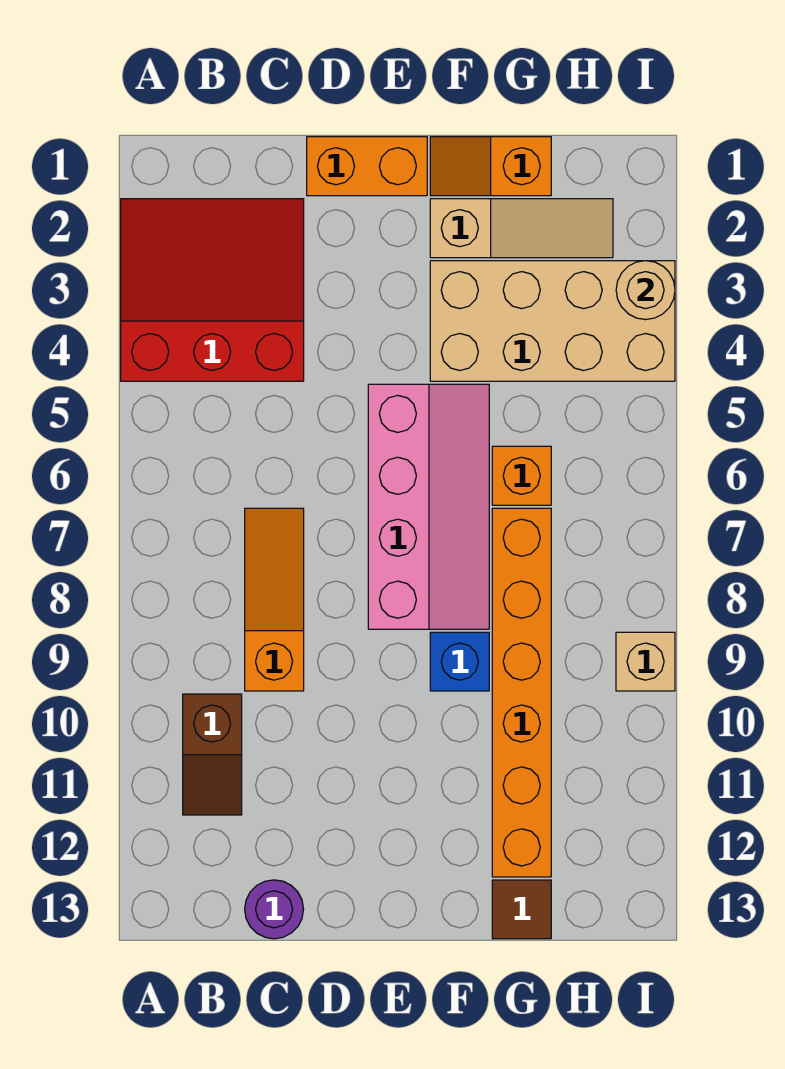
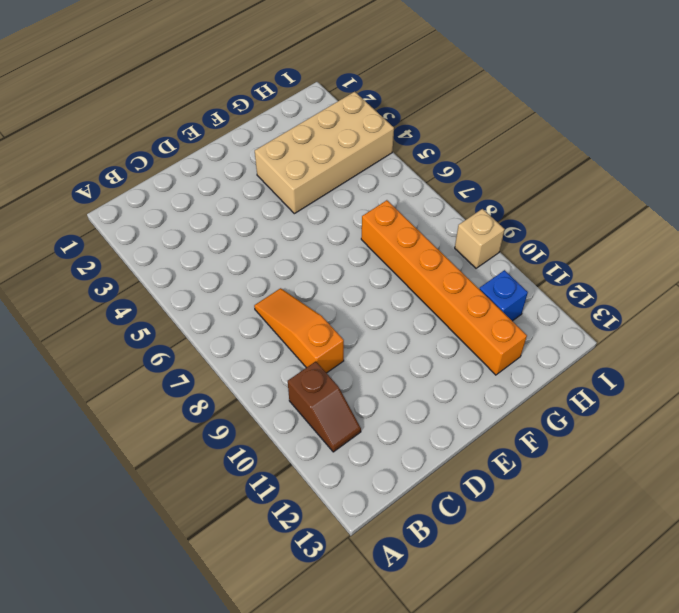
blue 1x1 brick [480,270,528,321] -> blue 1x1 brick moved to [430,632,489,691]
none -> red 3x3 slope [121,199,304,381]
none -> purple 1x1 round brick [245,880,304,939]
none -> orange 1x2 brick [307,137,427,196]

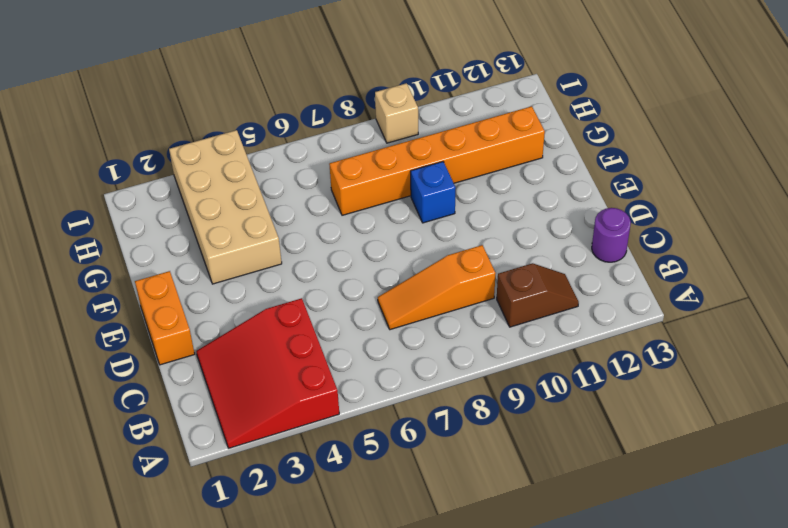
none -> pink 2x4 slope [368,384,489,629]
none -> orange 1x2 slope [430,137,551,196]
none -> tan 1x3 slope [430,199,613,258]

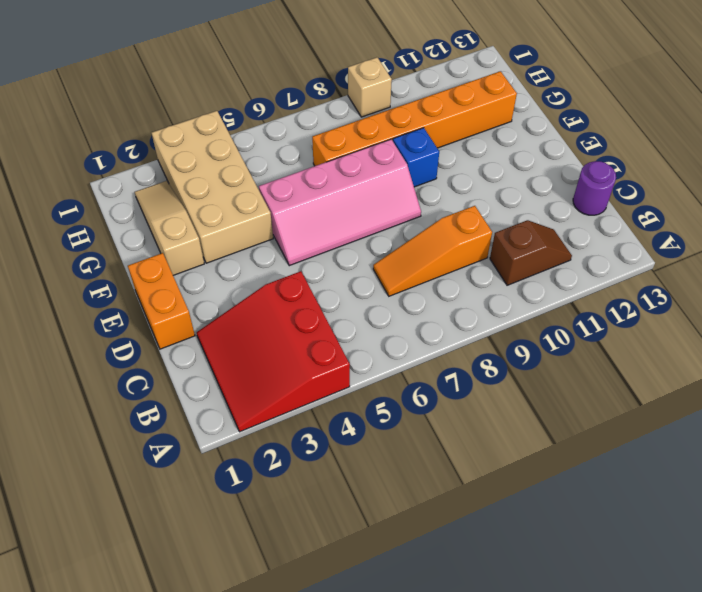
pink 2x4 slope [259,139,421,266] -> pink 2x4 slope turned to [368,384,489,629]
none -> orange 1x2 slope [430,137,551,196]
none -> orange 1x1 brick [492,446,551,505]
none -> brown 1x1 tile [492,880,551,939]

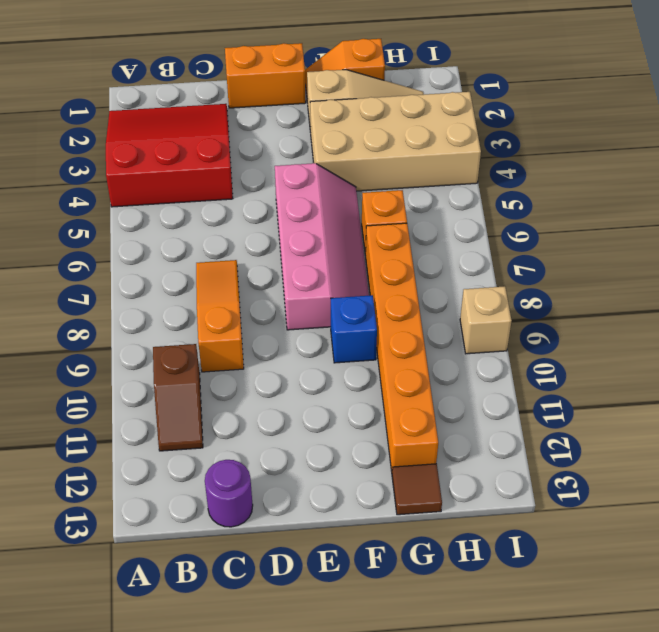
none -> tan 1x1 round brick [616,261,675,320]

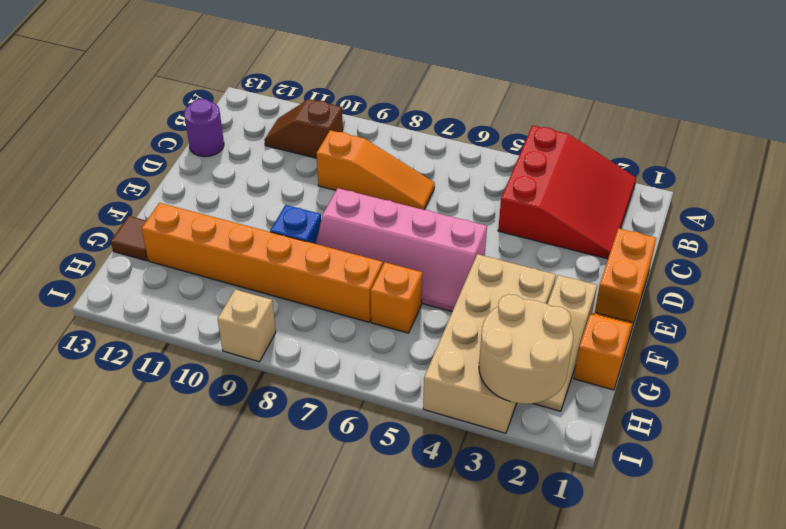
tan 2x2 round brick [479,294,573,404] -> tan 1x1 round brick [616,261,675,320]

